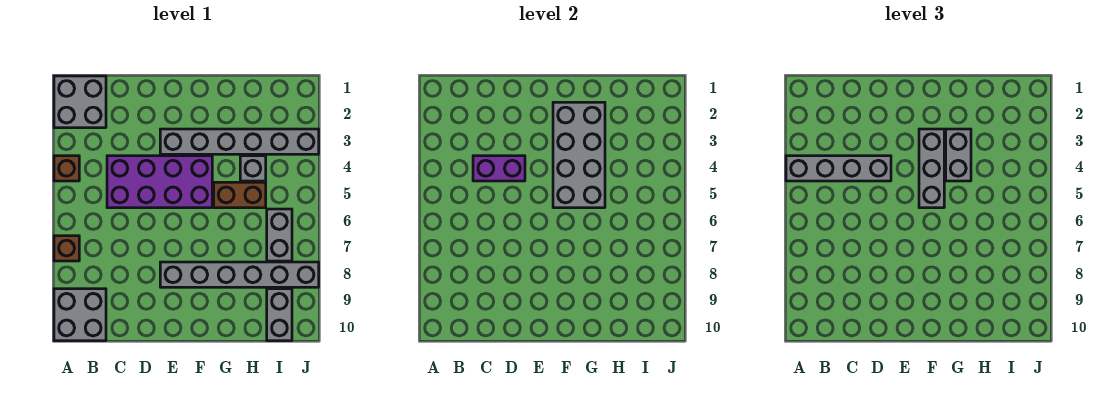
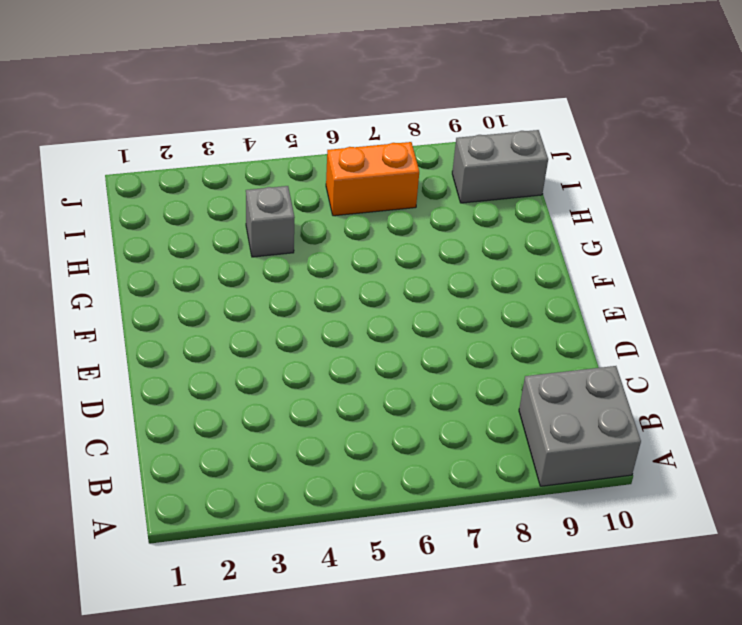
orange 1x2 brick [326,142,419,216] -> grey 1x2 brick [267,209,292,261]
none -> grey 2x2 brick [54,76,106,128]
none -> brown 1x1 brick [54,156,79,181]
none -> brown 1x1 brick [54,236,79,261]

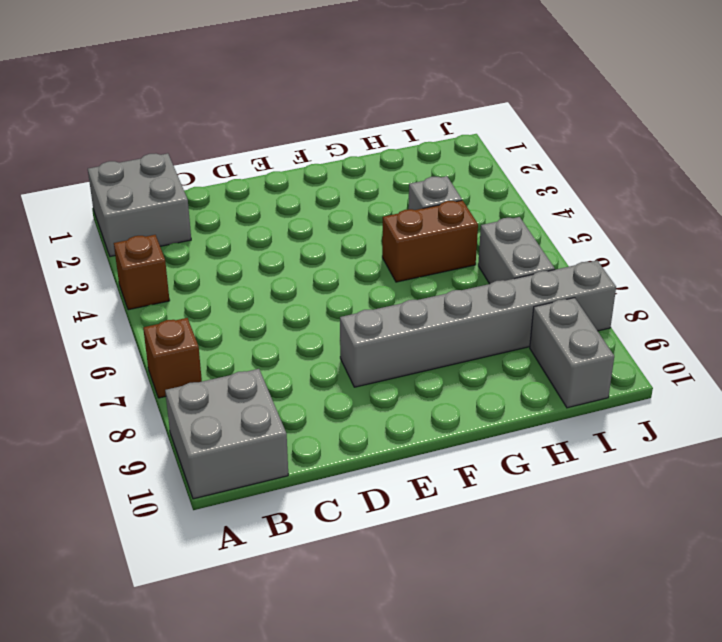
none -> purple 2x4 brick [107,156,212,208]
none -> grey 1x6 brick [160,129,319,154]
none -> purple 1x2 brick [473,156,525,181]

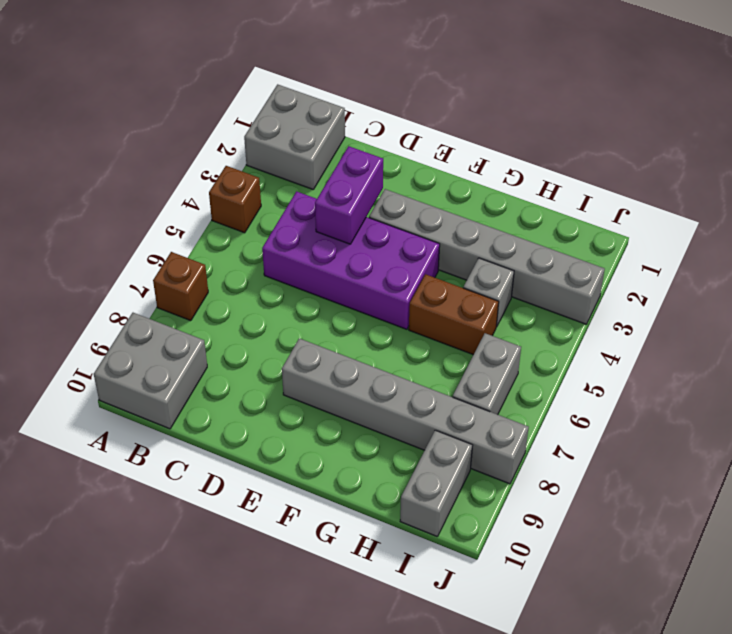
purple 1x2 brick [315,146,383,244] -> purple 1x2 brick turned to [473,156,525,181]
none -> grey 2x4 brick [553,102,605,208]
none -> grey 1x4 brick [786,156,891,181]
none -> grey 1x3 brick [919,129,944,208]

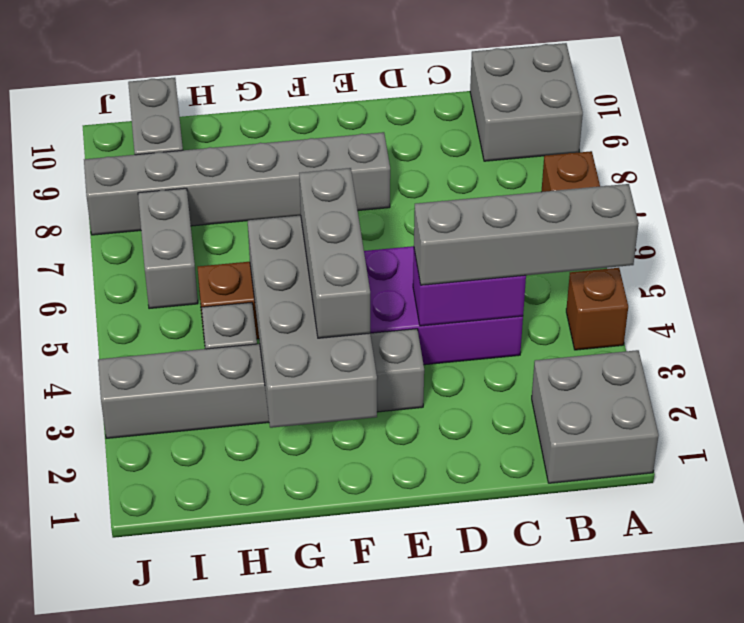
none -> grey 1x2 brick [946,129,971,181]

